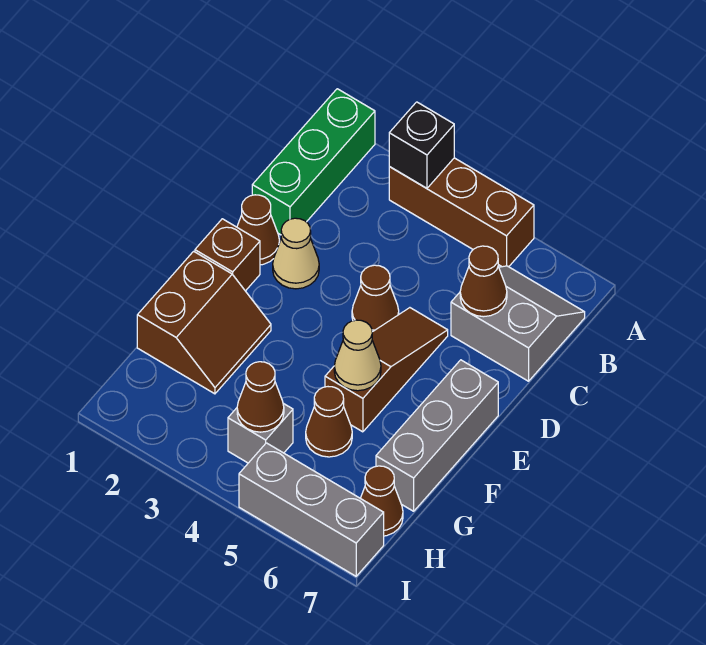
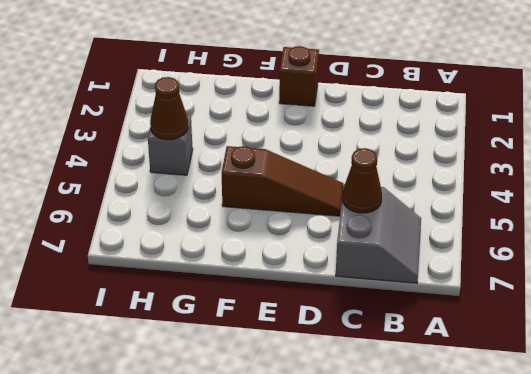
none -> green 1x3 brick [252,89,375,235]
none -> brown 1x3 brick [389,158,534,267]
none -> brown 1x1 cone [237,195,280,265]

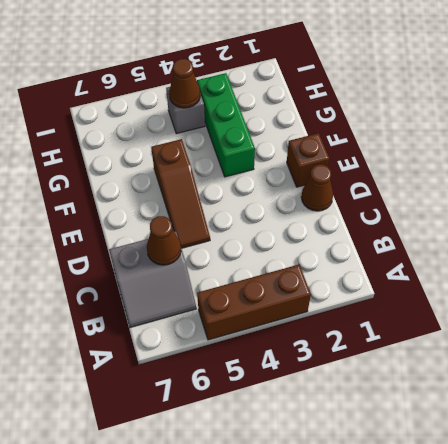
green 1x3 brick [197,73,255,177] -> green 1x3 brick moved to [252,89,375,235]
none -> tan 1x1 cone [273,218,319,289]
none -> brown 1x1 cone [352,265,399,332]
none -> grey 1x3 brick [376,360,498,511]

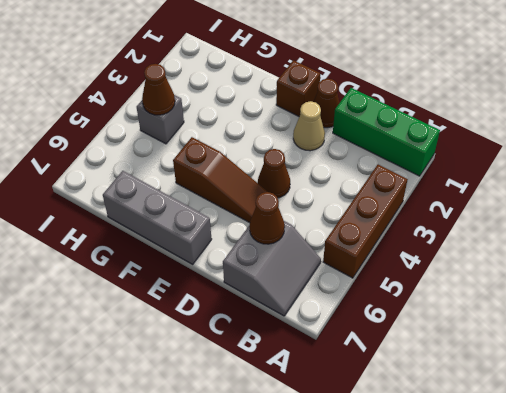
none -> brown 2x2 slope [137,251,271,394]
none -> brown 1x1 cone [306,387,352,457]
none -> brown 1x1 cone [360,466,403,536]

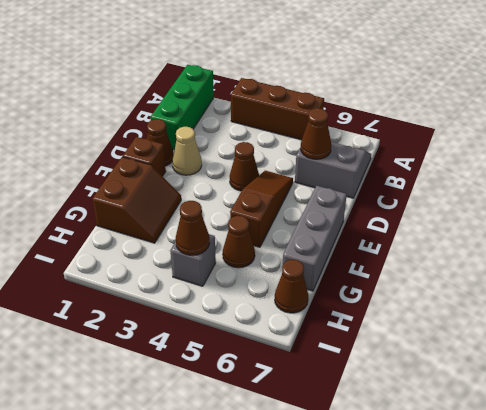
none -> grey 1x3 brick [239,443,384,576]
none -> black 1x1 brick [389,102,454,188]
none -> tan 1x1 cone [334,320,381,391]

